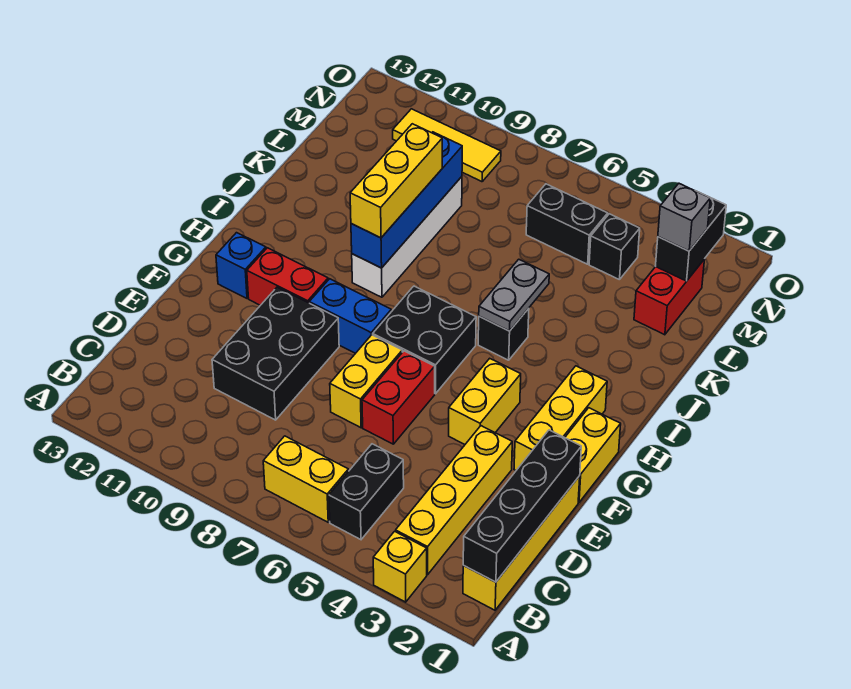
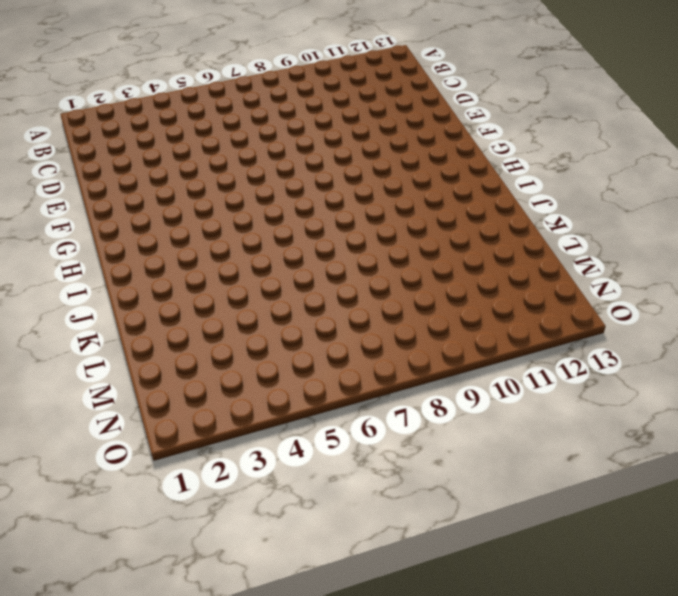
none -> yellow 1x1 brick [373,531,427,602]
none -> yellow 1x4 brick [463,476,580,610]
none -> yellow 1x4 brick [396,426,512,575]

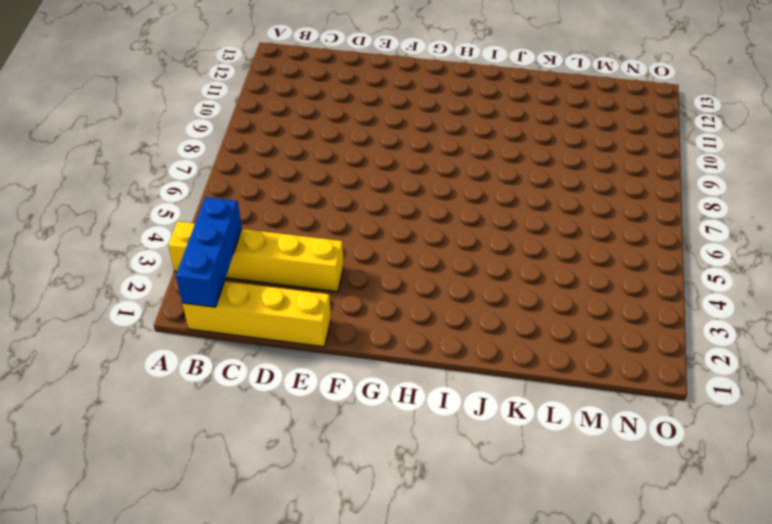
blue 1x3 brick [176,197,242,307] -> black 1x4 brick [463,430,581,582]
none -> black 1x2 brick [329,444,404,540]
none -> yellow 1x2 brick [263,436,349,522]
none -> black 2x3 brick [212,287,339,420]

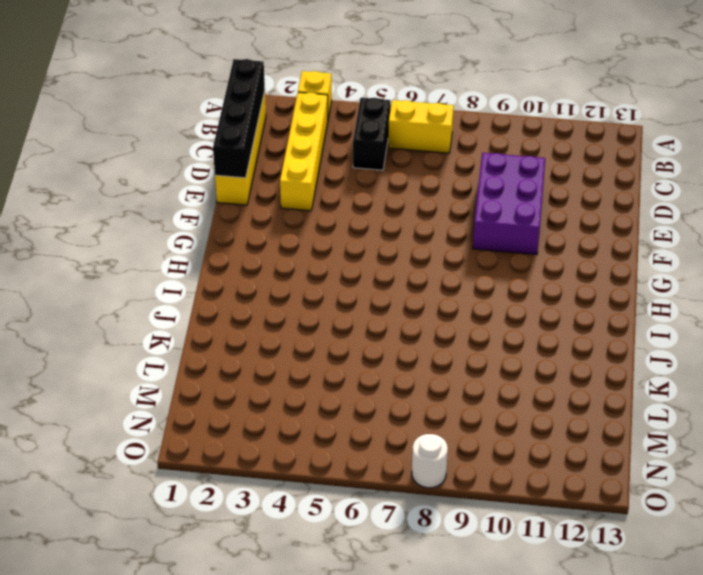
purple 2x3 brick [473,153,545,255] -> black 2x3 brick [212,287,339,420]
white 1x1 round brick [412,434,448,488] -> none
none -> red 1x2 brick [362,351,435,444]
none -> yellow 1x2 brick [330,335,402,428]
none -> yellow 1x2 brick [565,408,621,502]

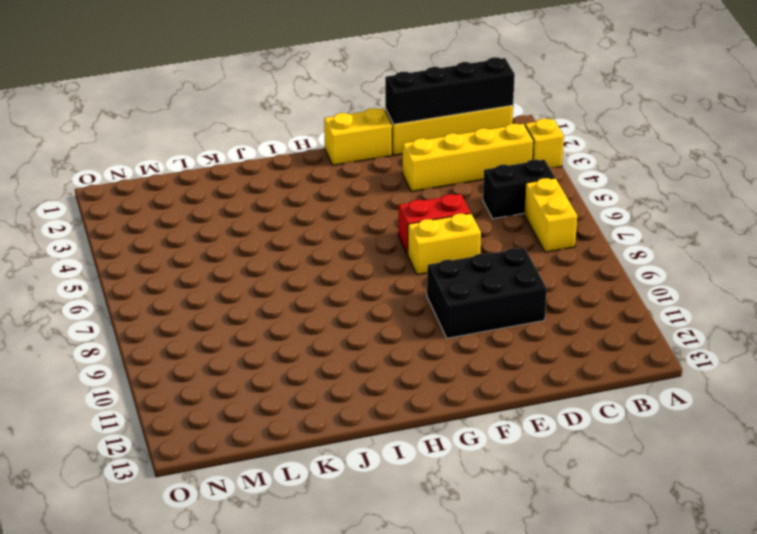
none -> yellow 1x3 brick [514,366,607,470]
none -> yellow 1x2 brick [449,358,521,444]
none -> black 2x2 brick [373,286,476,394]

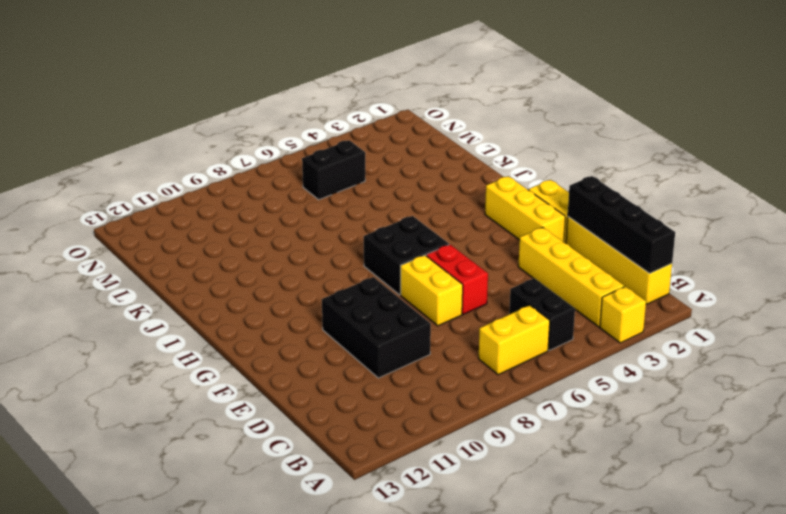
none -> yellow 1x2 brick [449,358,521,444]
none -> blue 1x2 brick [309,279,391,353]
none -> red 1x2 brick [247,248,328,305]

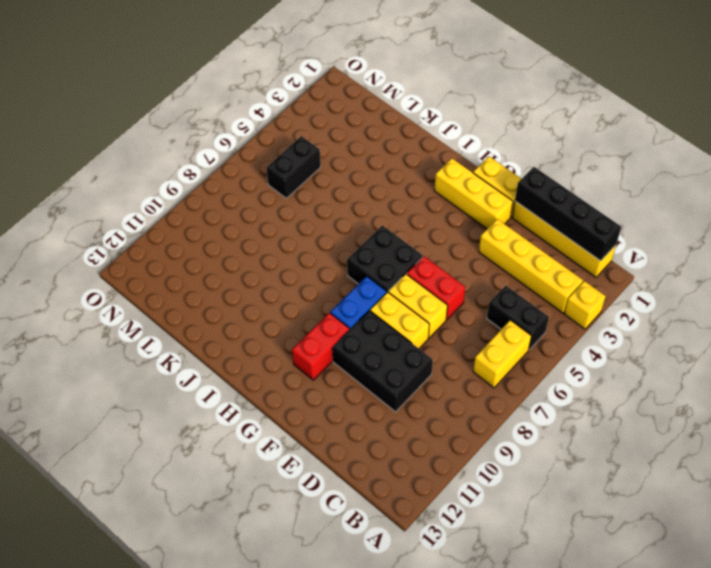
yellow 1x2 brick [370,292,429,348] -> yellow 1x2 brick moved to [449,358,521,444]
none -> blue 1x1 brick [216,233,266,298]
none -> black 1x1 brick [478,308,529,360]
none -> white 1x4 brick [352,177,462,297]

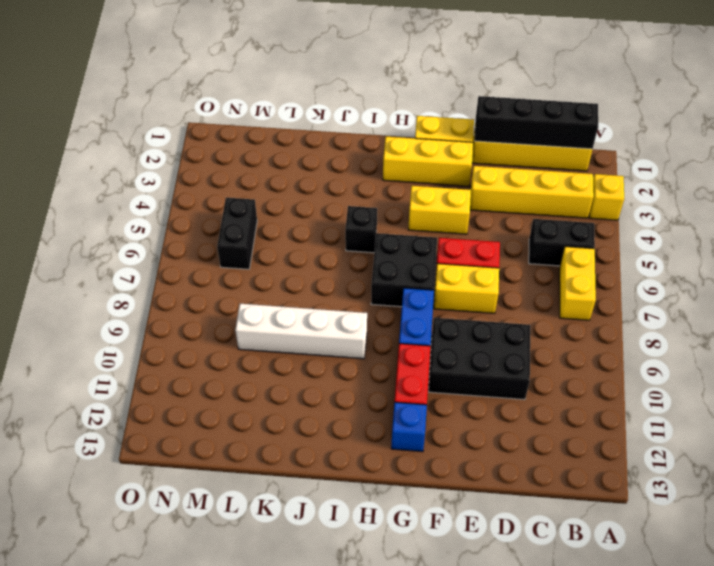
none -> red 1x2 brick [634,259,705,335]
none -> black 1x1 brick [589,214,640,280]
none -> yellow 1x3 tile [393,109,501,182]

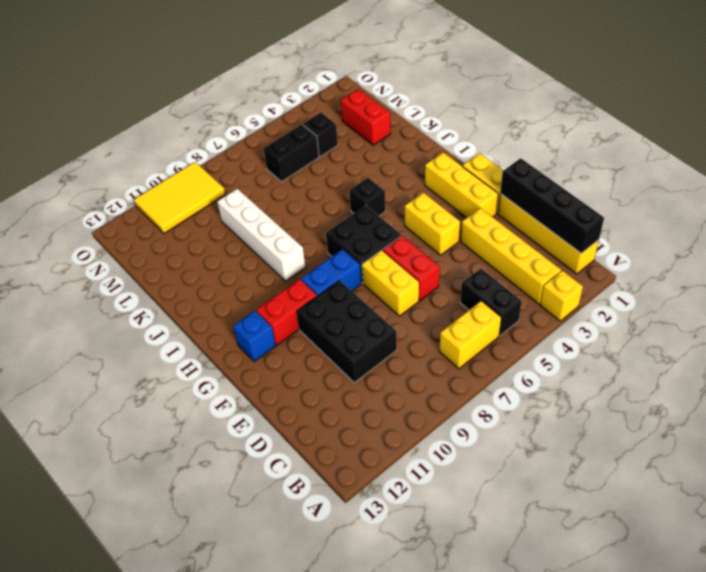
yellow 2x3 tile [134,162,225,233] -> yellow 1x3 tile [393,109,501,182]
none -> grey 1x2 plate [479,259,549,331]
none -> blue 1x4 brick [351,132,462,268]
none -> black 1x2 brick [656,192,726,281]

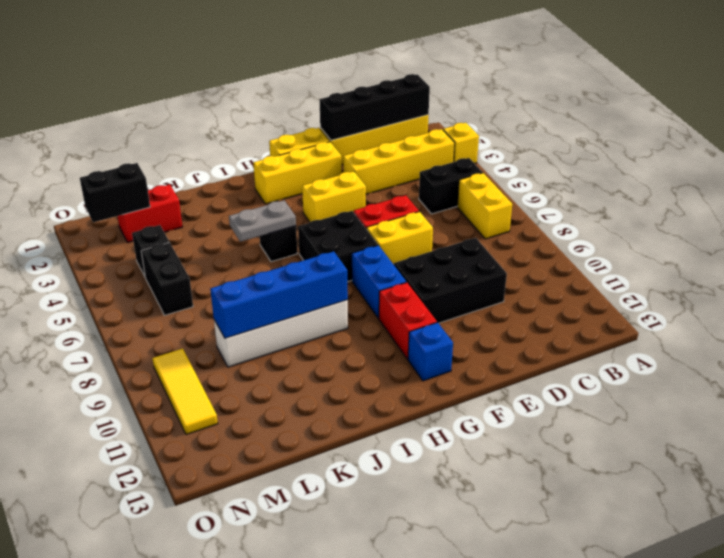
none -> yellow 1x3 brick [350,124,442,238]
none -> grey 1x1 brick [658,184,710,251]

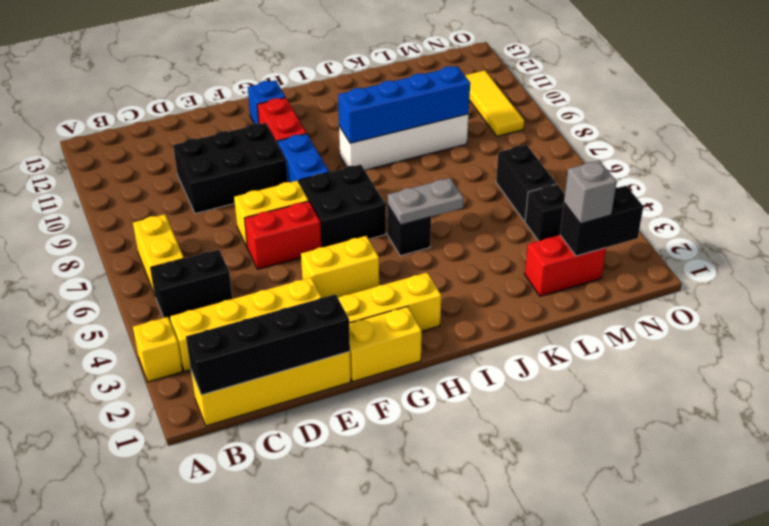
none -> yellow 1x3 brick [350,124,442,238]

